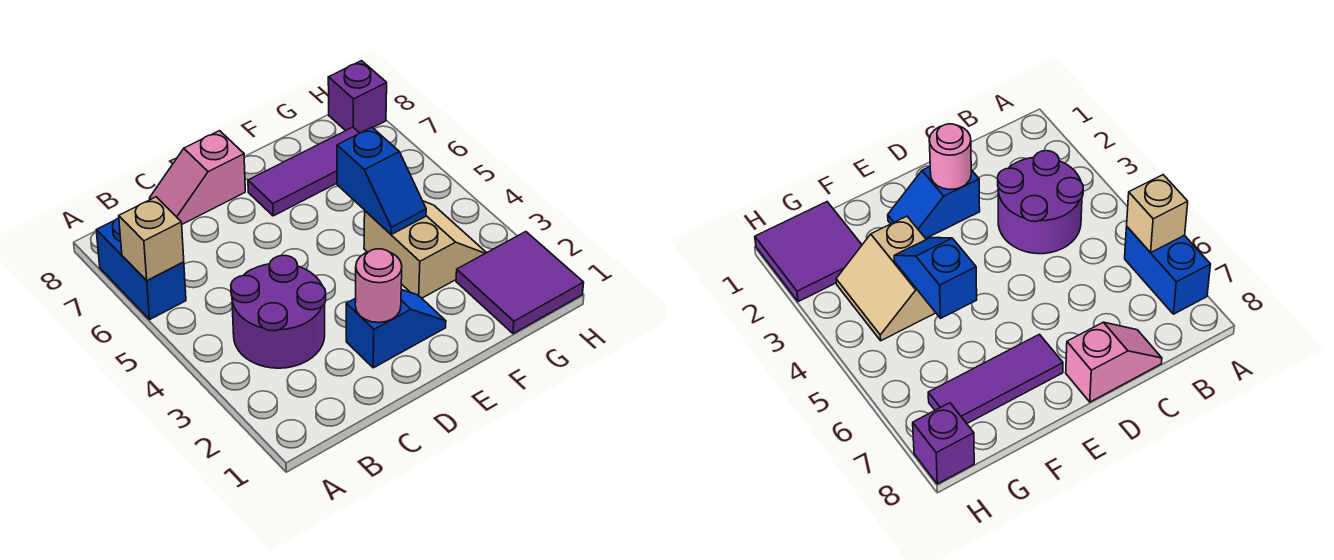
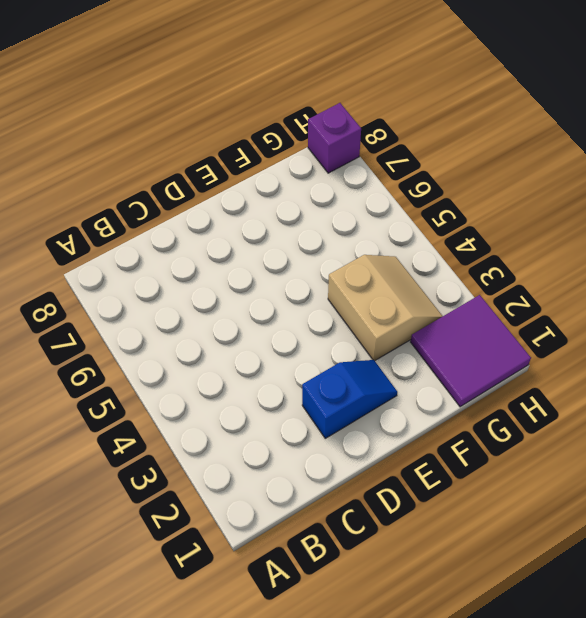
none -> blue 1x2 brick [96,218,186,319]
none -> purple 2x2 round brick [231,255,326,368]

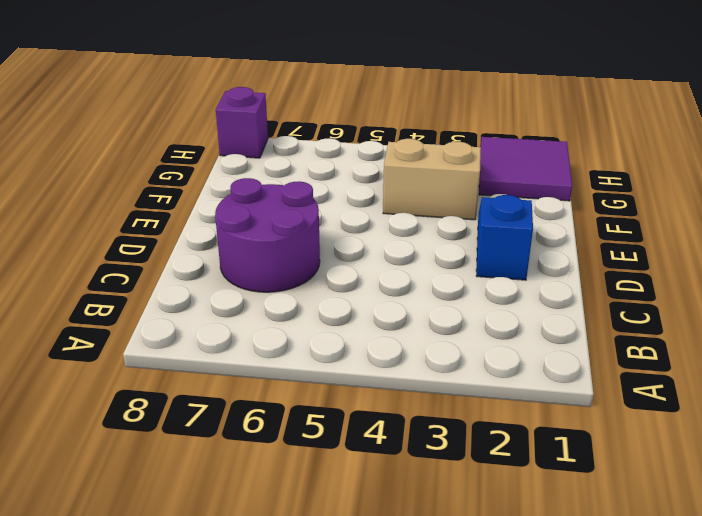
purple 2x2 round brick [215,178,320,292] -> purple 2x2 round brick moved to [231,255,326,368]
none -> blue 1x2 brick [96,218,186,319]
none -> pink 1x2 slope [150,131,245,224]

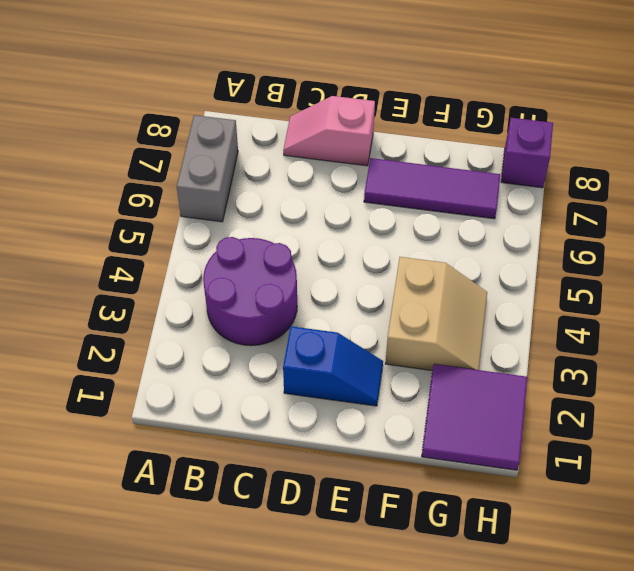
grey 1x2 brick [177,115,238,222] -> blue 1x2 brick [96,218,186,319]
none -> tan 1x1 brick [119,197,184,280]
none -> pink 1x1 round brick [355,249,402,323]

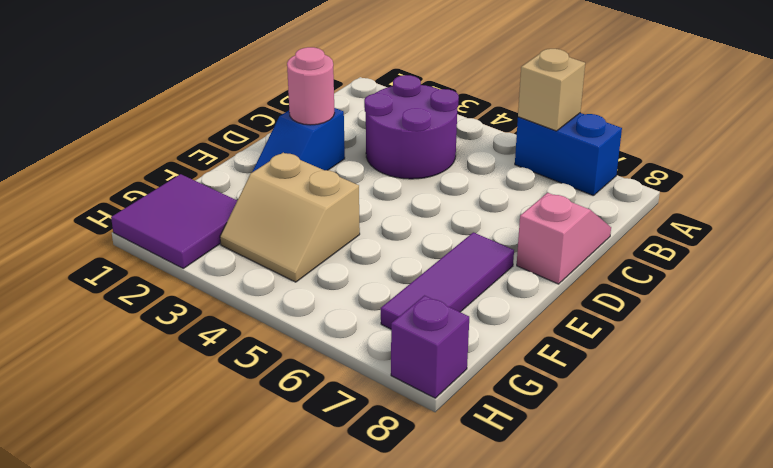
none -> blue 1x2 slope [337,127,426,234]

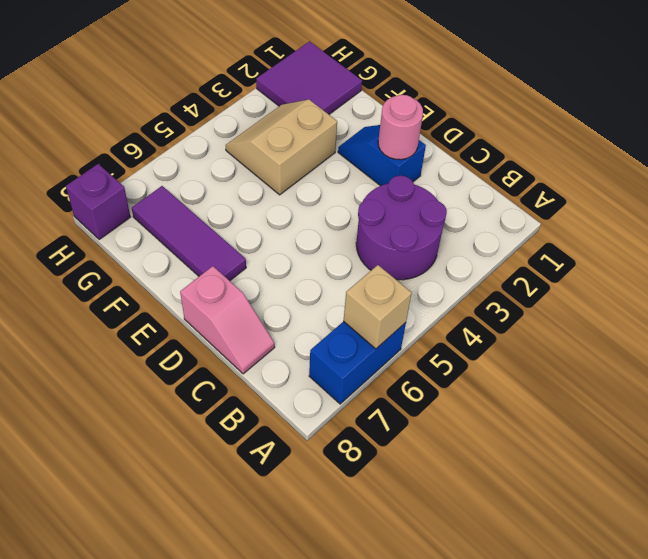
none -> blue 1x2 slope [337,127,426,234]

